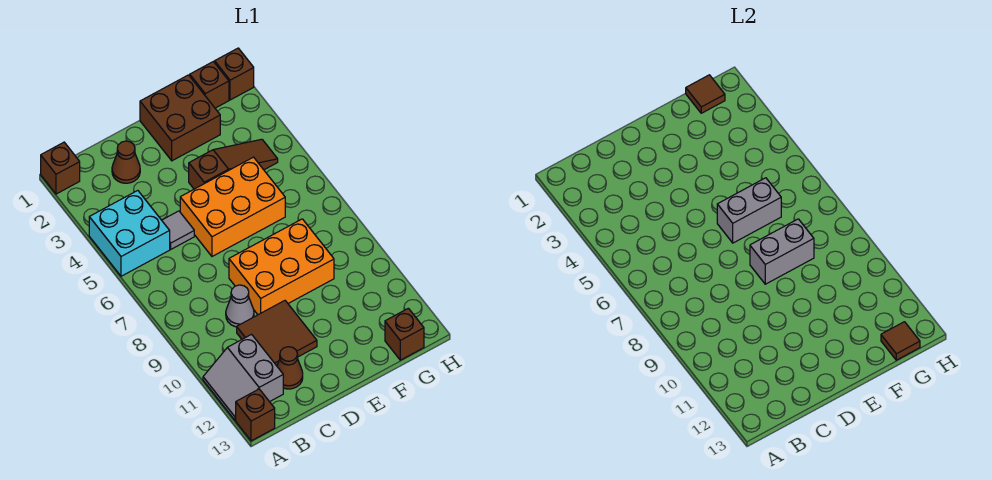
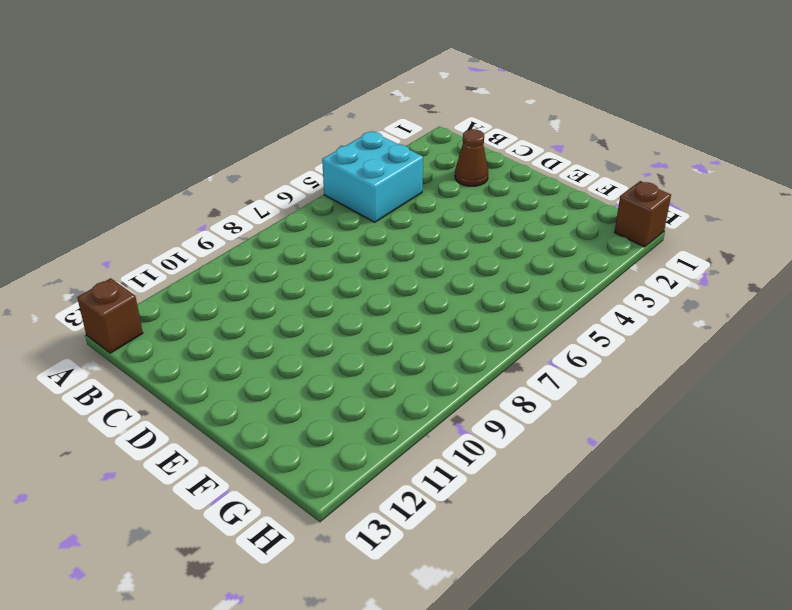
none -> brown 1x1 brick [41,142,80,194]
none -> grey 2x2 slope [203,334,283,420]
none -> grey 1x1 tile [162,211,194,249]

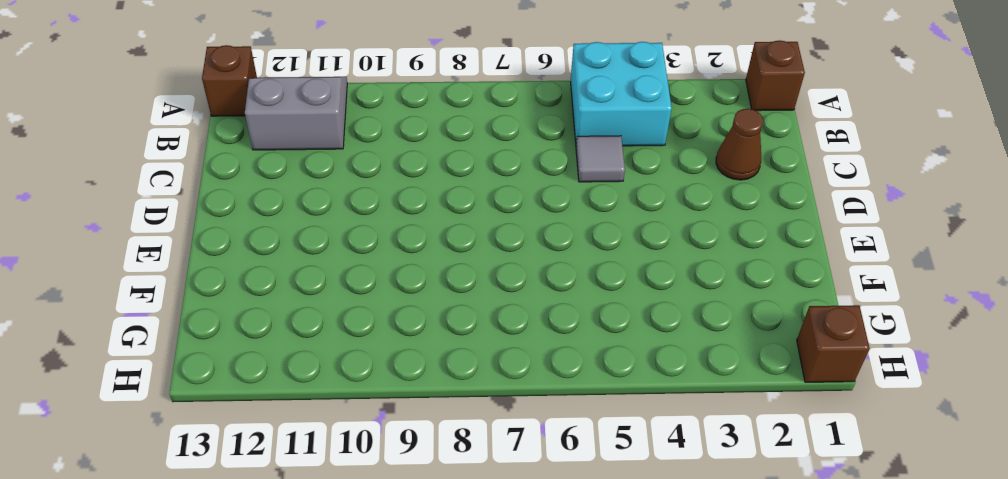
none -> grey 1x1 cone [226,285,254,327]
none -> brown 2x2 tile [237,301,317,366]
none -> brown 1x1 cone [277,347,303,389]

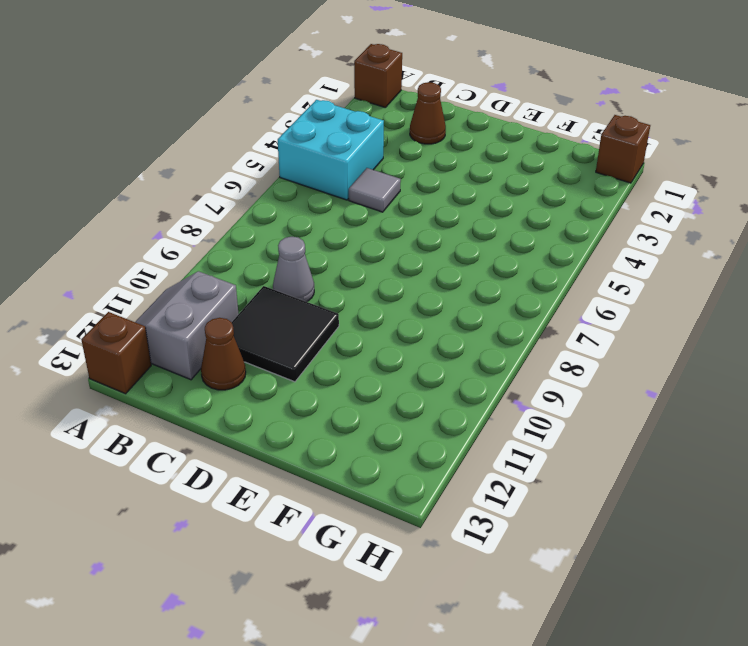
black 2x2 tile [232,286,339,382] -> brown 2x2 tile [237,301,317,366]
none -> orange 2x3 brick [180,157,285,256]
none -> orange 2x3 brick [229,219,334,315]
none -> brown 2x2 brick [140,75,220,161]

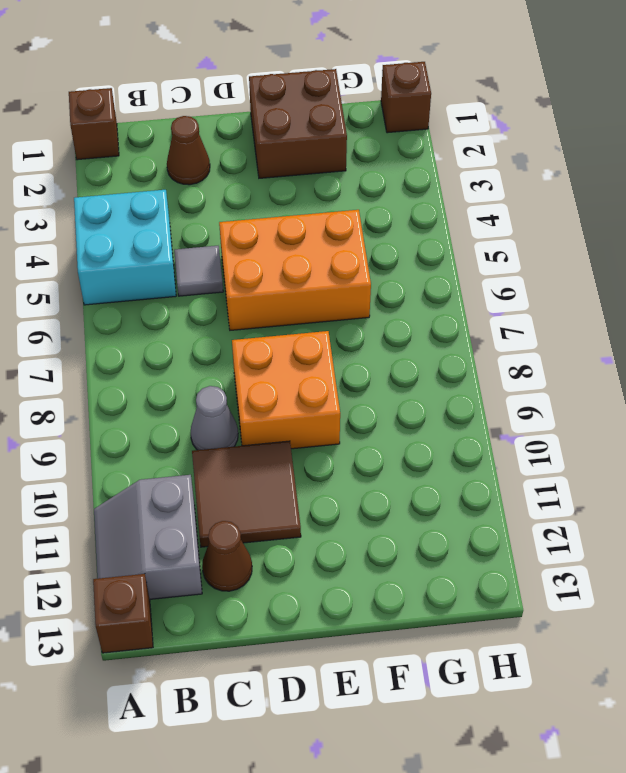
orange 2x2 brick [232,331,340,449] -> orange 2x3 brick [229,219,334,315]
none -> brown 1x3 slope [189,139,278,189]
none -> brown 1x1 brick [190,62,229,108]
none -> brown 1x1 brick [385,308,424,360]

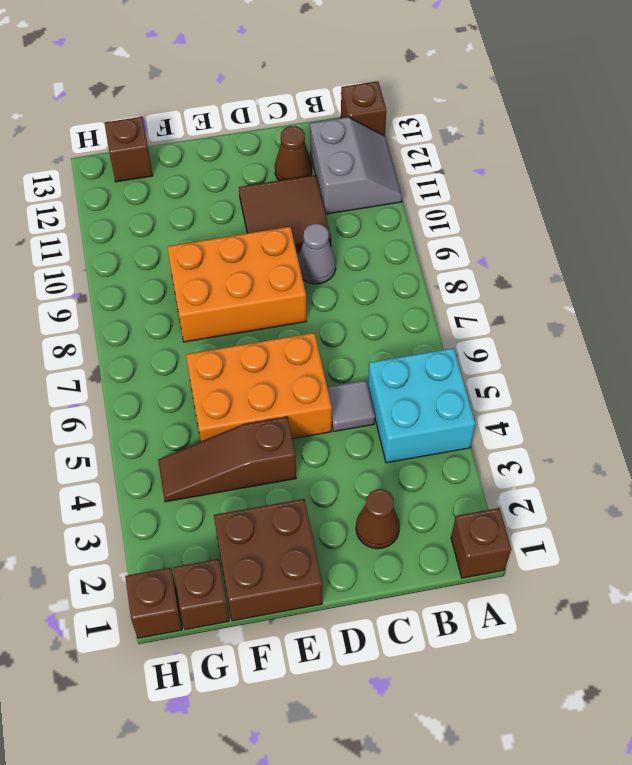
none -> grey 1x2 brick [717,178,781,243]
none -> grey 1x2 brick [750,219,814,284]
none -> brown 1x1 tile [686,75,725,113]

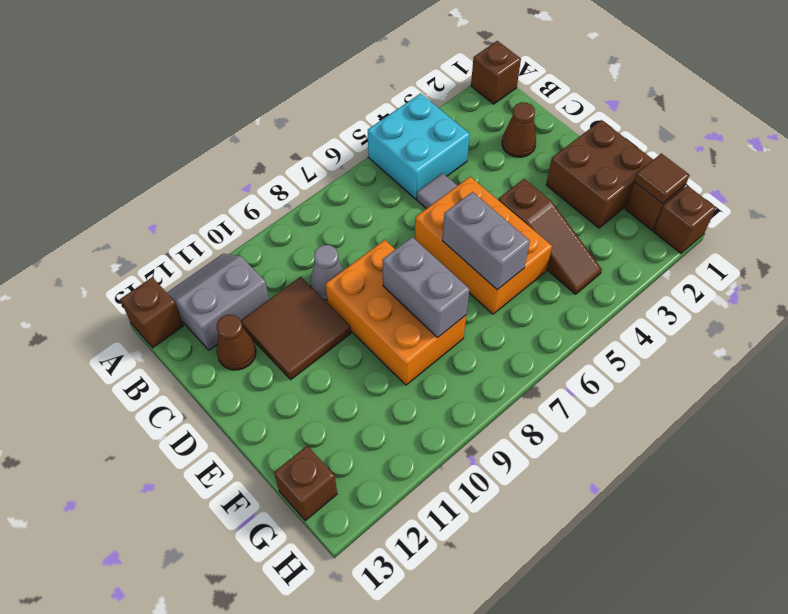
none -> brown 1x1 tile [881,322,920,360]

